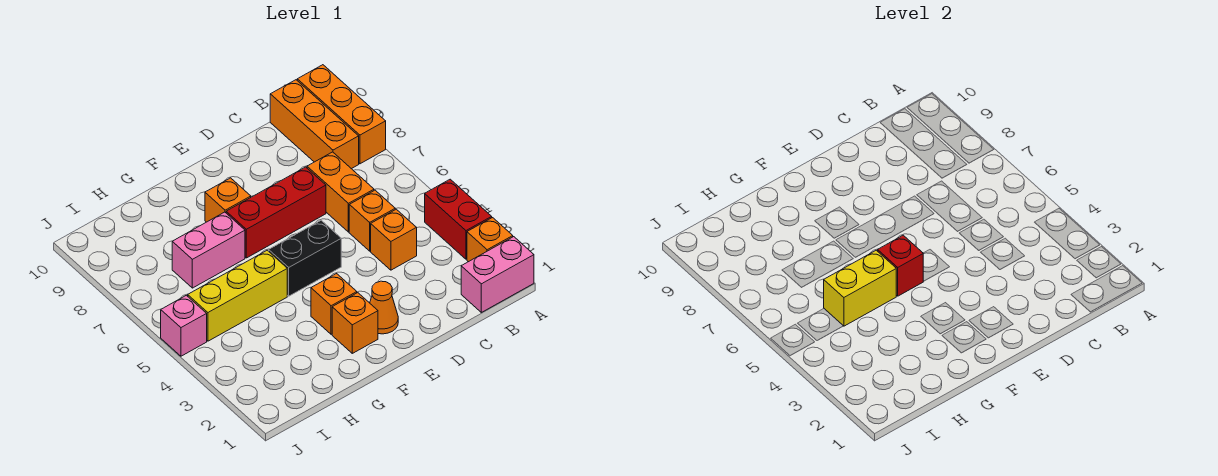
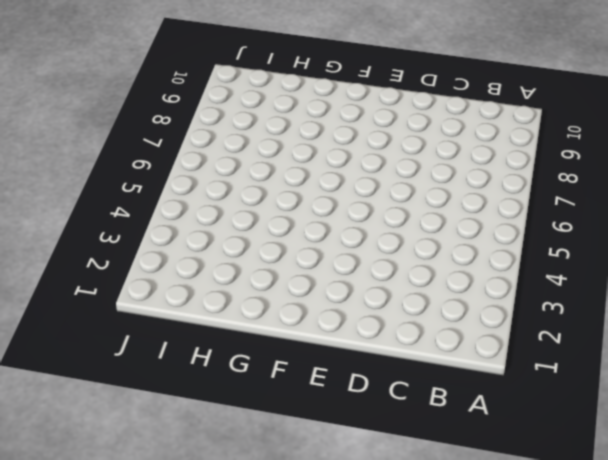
none -> pink 1x2 brick [461,237,534,312]
none -> orange 1x1 brick [467,218,513,262]
none -> red 1x2 brick [425,179,492,259]

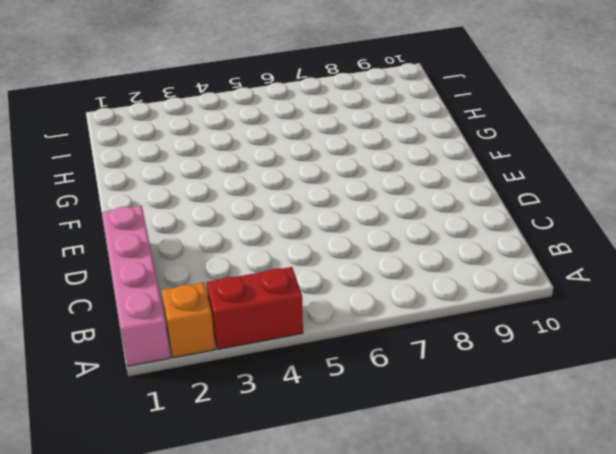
pink 1x4 brick [102,206,170,366] -> pink 1x2 brick [461,237,534,312]
none -> orange 1x3 brick [297,65,386,164]
none -> orange 1x3 brick [270,80,359,169]
none -> orange 1x1 brick [371,209,417,270]

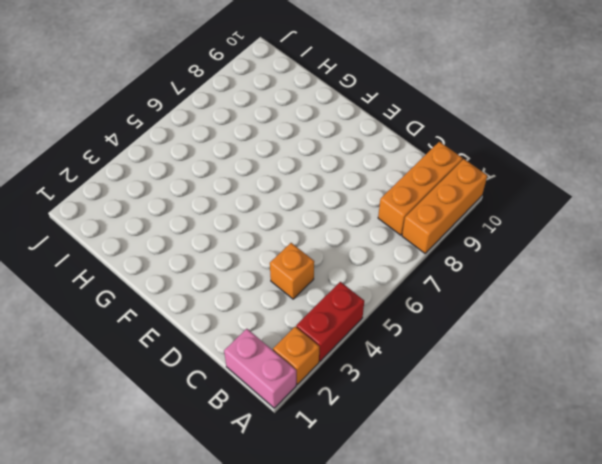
none -> orange 1x1 brick [349,190,395,251]
none -> orange 1x2 brick [307,152,374,232]
none -> red 1x3 brick [226,167,326,258]

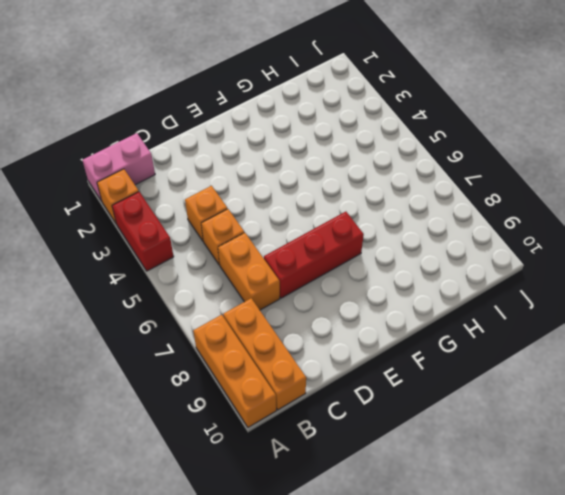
none -> orange 1x1 cone [370,281,398,334]
none -> black 1x2 brick [269,220,341,296]
none -> orange 1x1 brick [332,293,378,353]

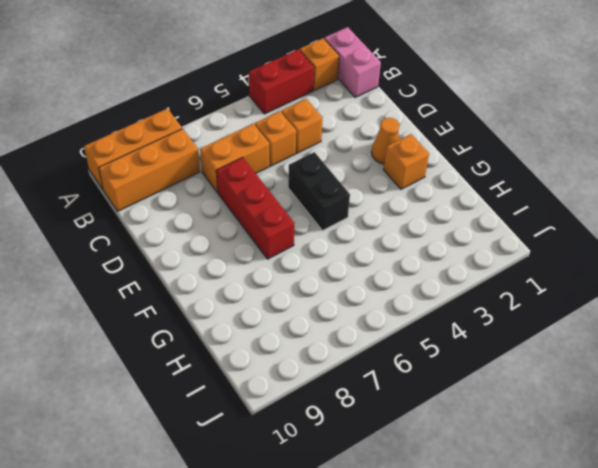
none -> orange 1x1 brick [311,274,357,334]
none -> orange 1x1 brick [205,178,251,222]
none -> yellow 1x3 brick [188,250,287,341]

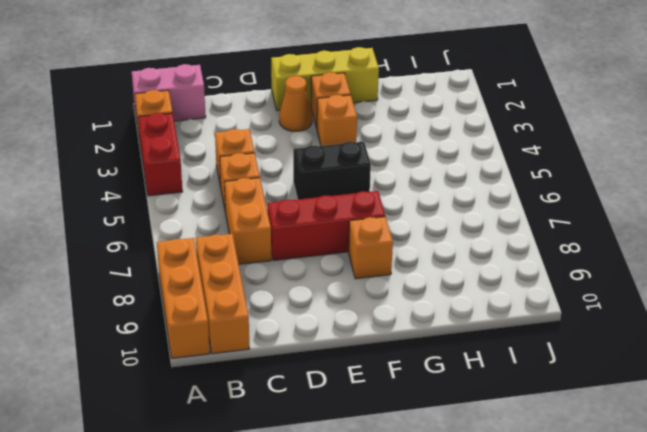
yellow 1x3 brick [271,47,379,111] -> yellow 1x3 brick moved to [188,250,287,341]
none -> pink 1x2 brick [172,212,245,288]
none -> pink 1x1 brick [161,295,207,356]
none -> red 1x1 brick [878,235,923,296]

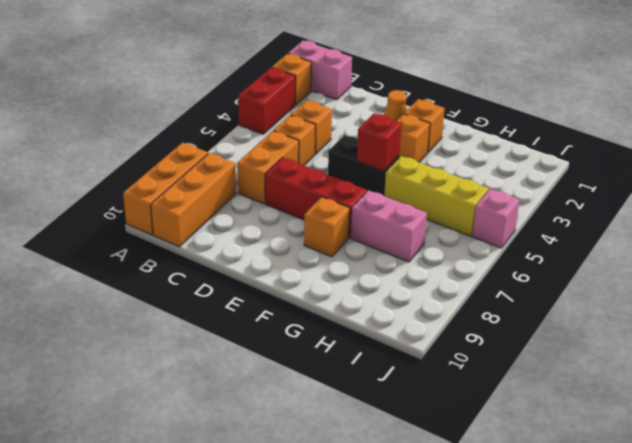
none -> yellow 1x2 brick [824,250,896,326]

